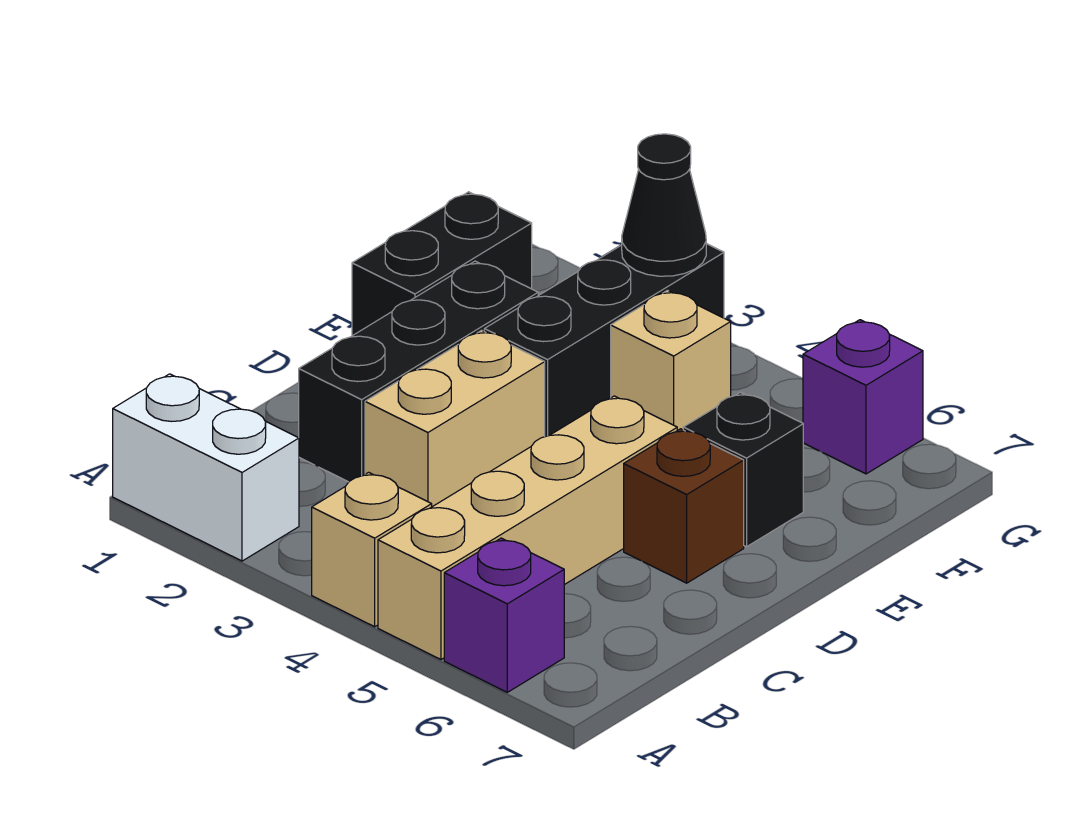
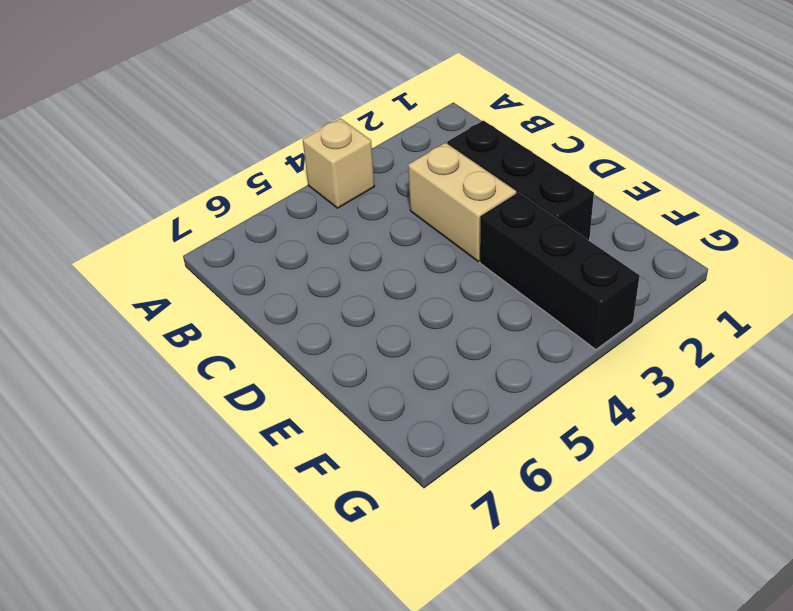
none -> white 1x2 brick [113,374,299,561]
none -> tan 1x4 brick [378,396,677,660]
none -> purple 1x1 brick [444,538,564,692]

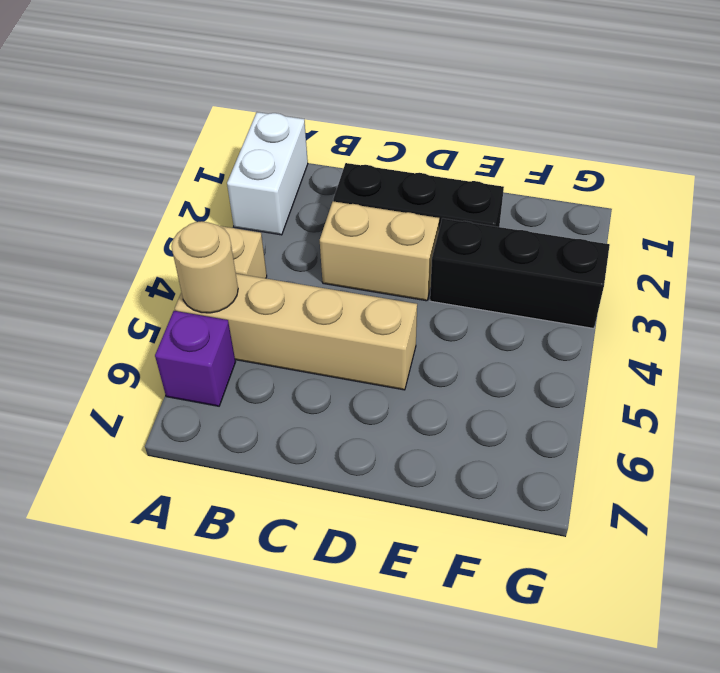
tan 1x1 round brick [172,221,238,313] -> none
none -> brown 1x1 brick [624,429,744,583]
none -> black 1x2 brick [352,192,532,336]
none -> black 1x1 brick [683,392,803,547]

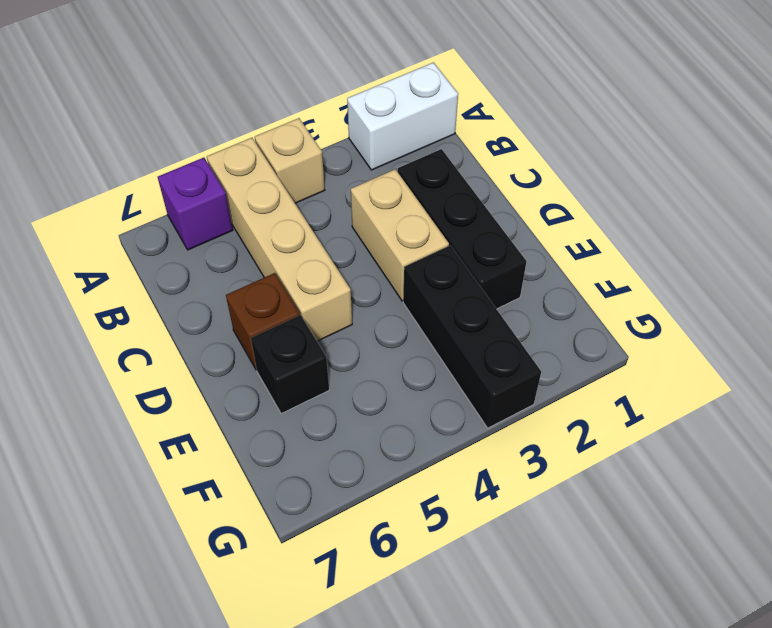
none -> black 1x2 brick [352,192,532,336]
none -> tan 1x1 brick [611,290,731,431]
none -> purple 1x1 brick [803,320,923,474]

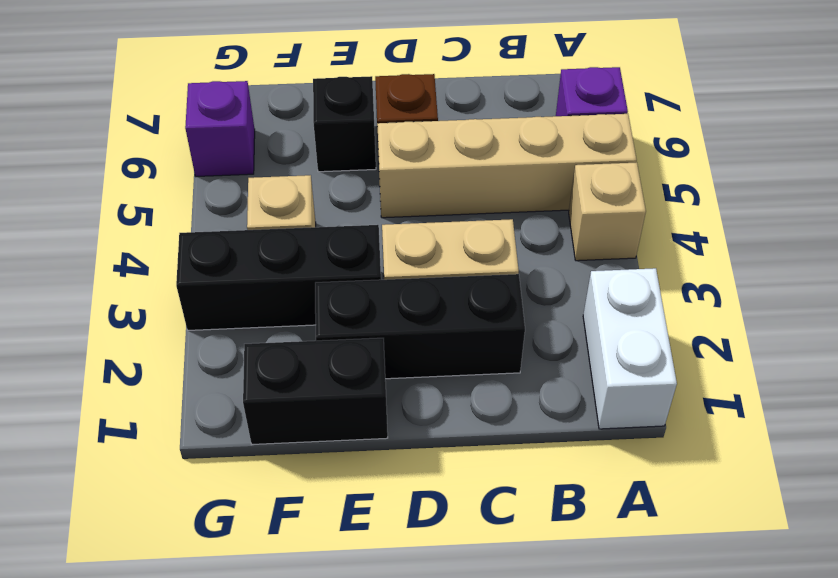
none -> black 1x1 cone [622,134,706,276]

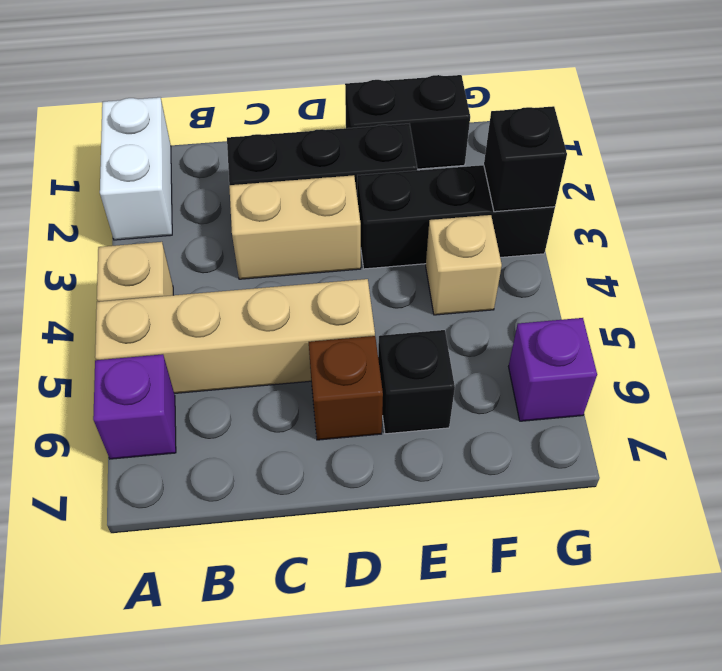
black 1x1 brick [484,106,567,212] -> black 1x1 cone [622,134,706,276]

